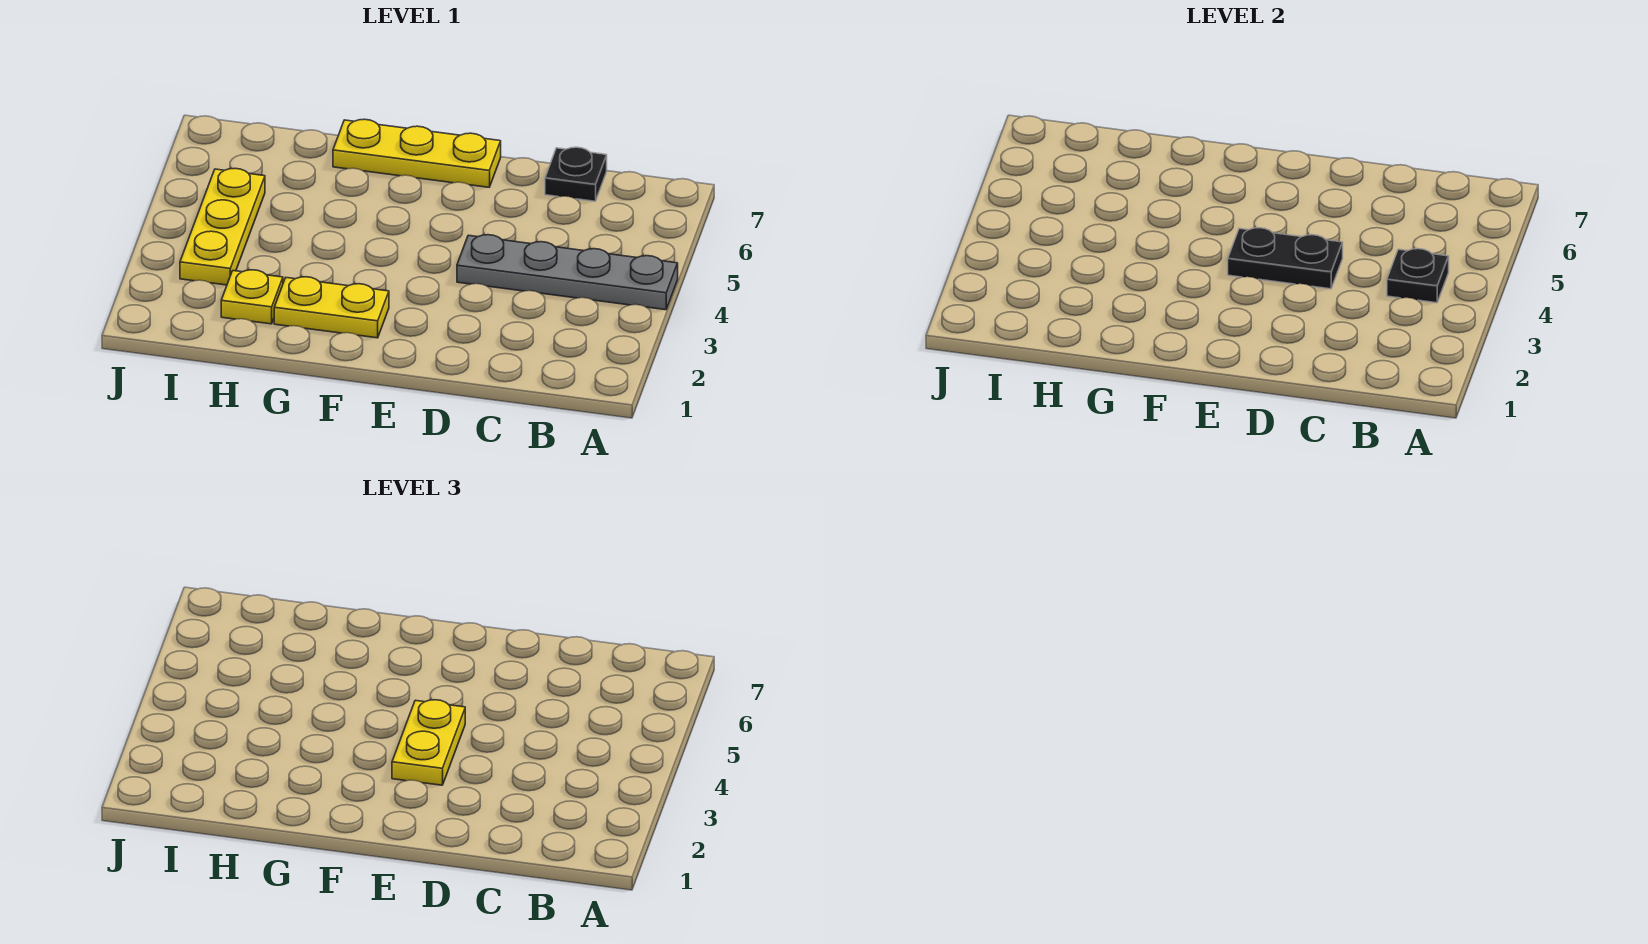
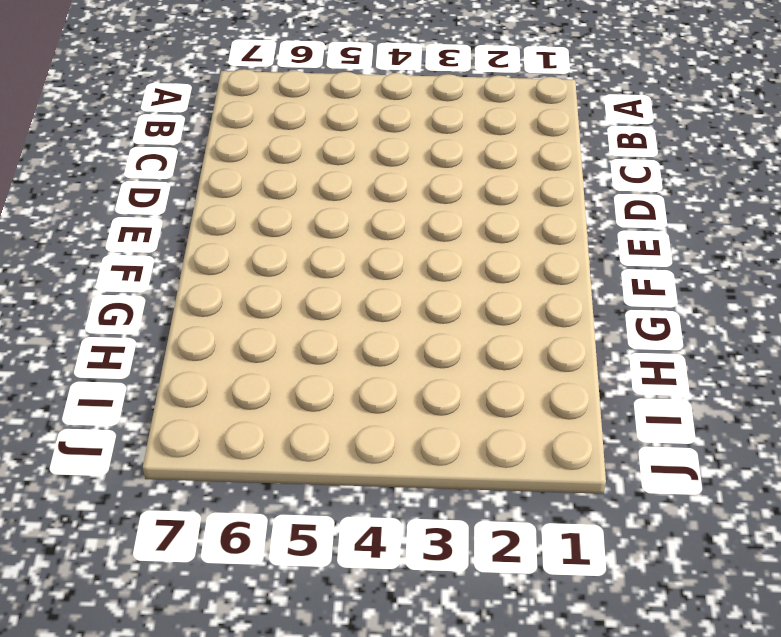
none -> grey 1x4 plate [457,235,678,310]
none -> black 1x1 plate [545,147,607,201]

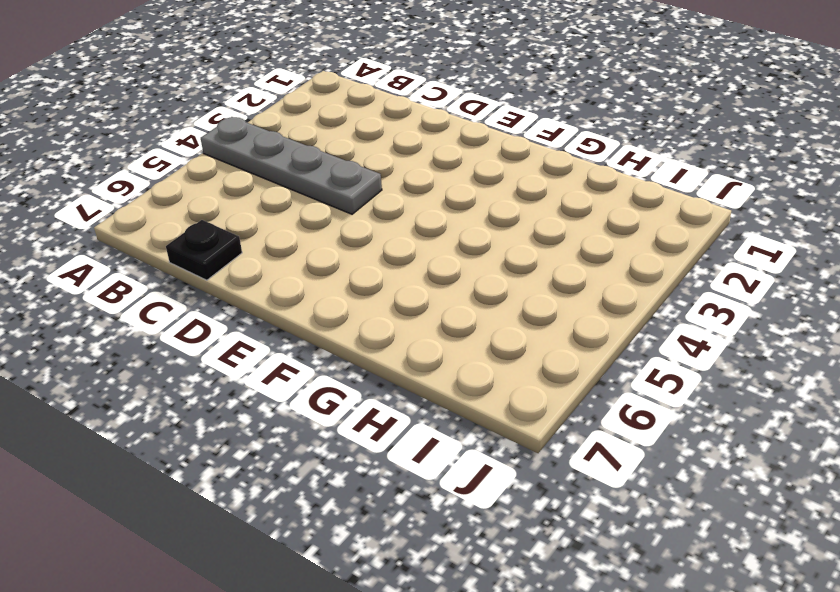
none -> yellow 1x3 plate [333,119,501,187]
none -> yellow 1x2 plate [274,277,389,338]

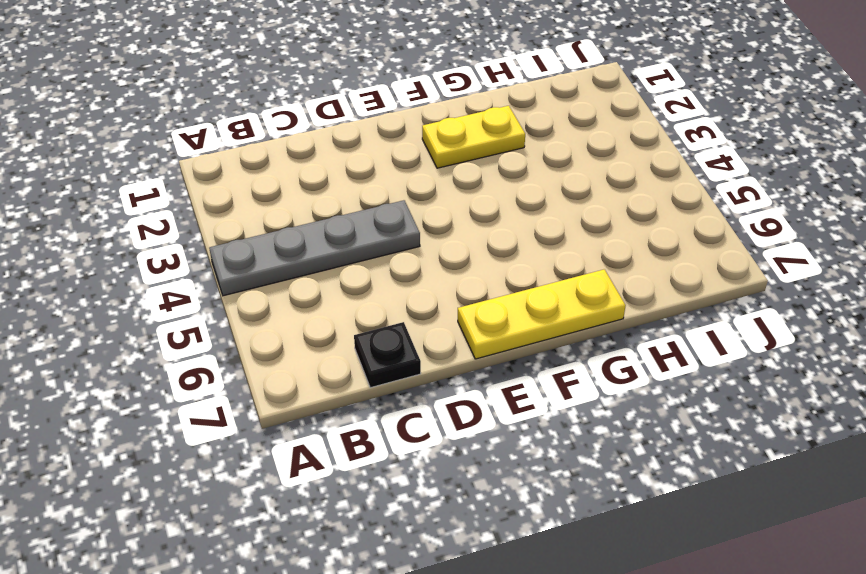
none -> yellow 1x1 plate [221,270,283,324]
none -> yellow 1x3 plate [180,168,265,285]

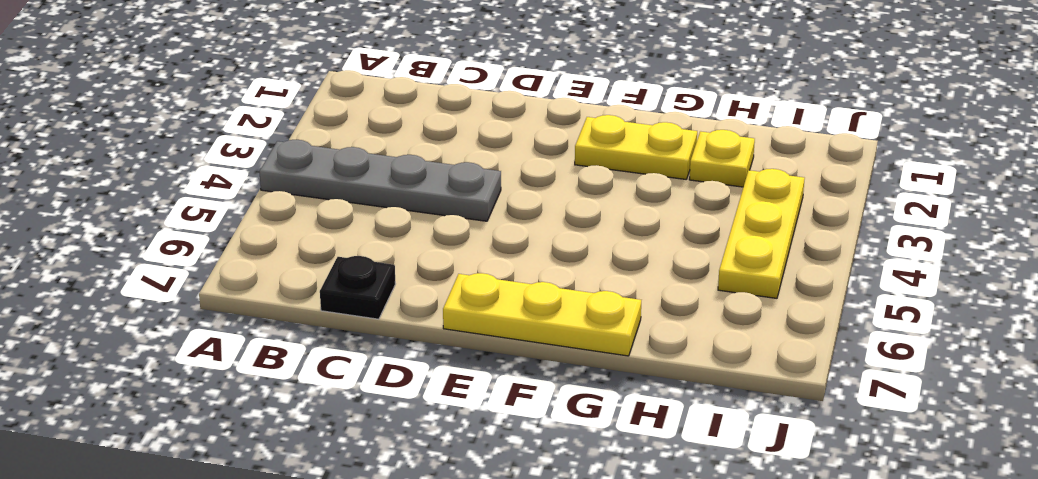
none -> black 1x1 plate [1387,249,1449,303]
none -> black 1x2 plate [1228,228,1343,289]

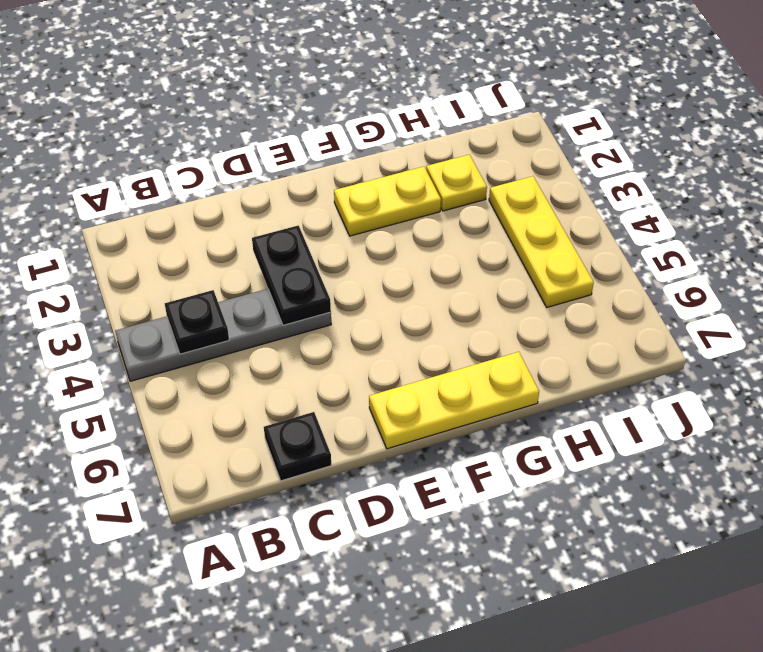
black 1x2 plate [252,225,331,325] -> black 1x2 plate turned to [1228,228,1343,289]
none -> yellow 1x2 plate [392,700,465,785]

